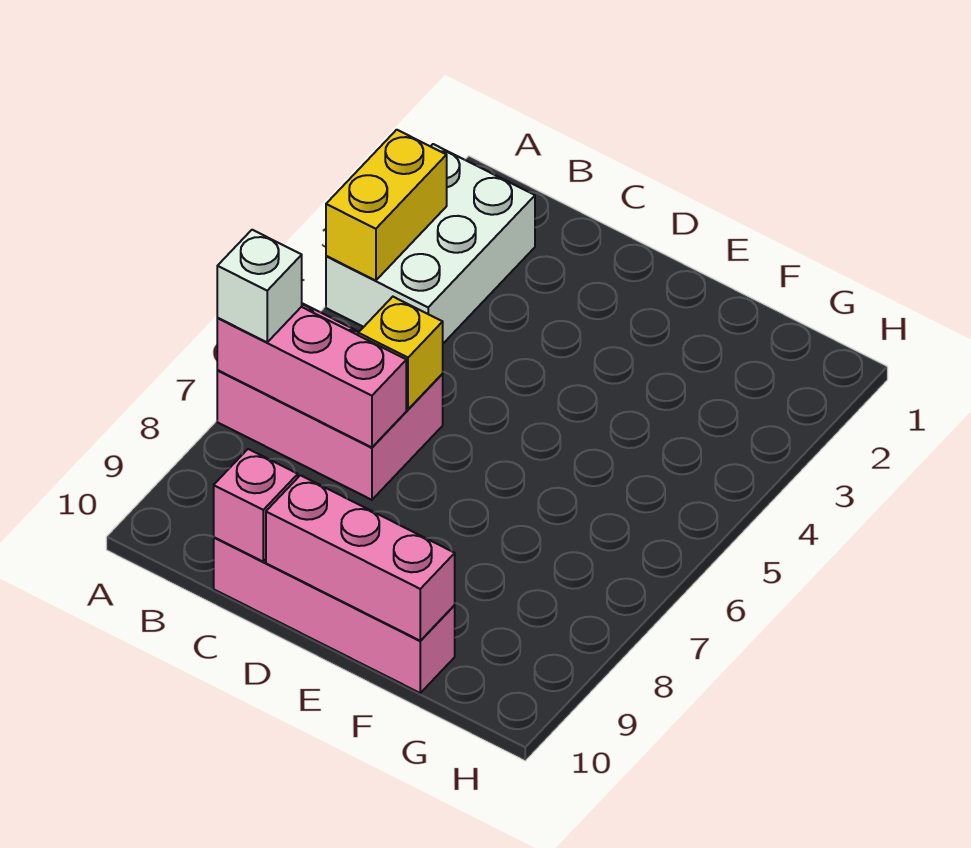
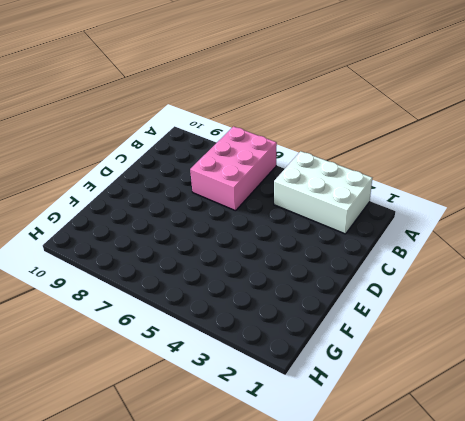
none -> pink 1x4 brick [214,537,455,693]
none -> yellow 1x2 brick [326,130,447,281]

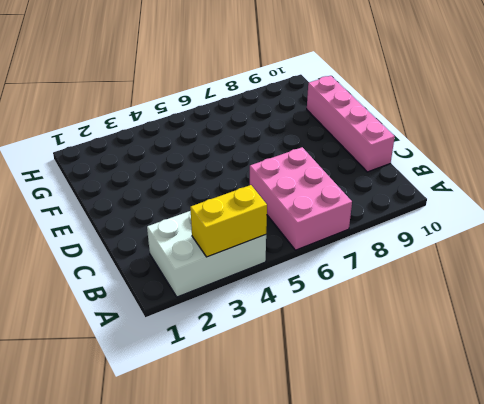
none -> pink 1x3 brick [217,307,406,447]
none -> yellow 1x1 brick [358,297,443,409]

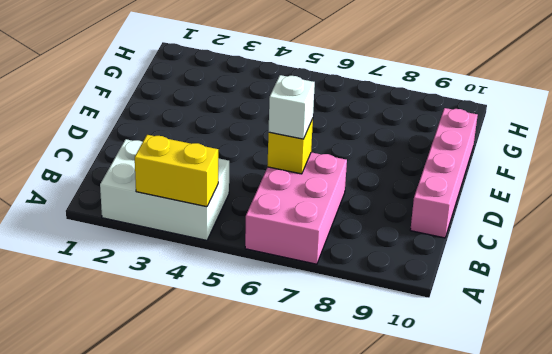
white 1x1 brick [269,75,315,139] -> white 1x1 brick moved to [217,230,302,342]
none -> pink 1x3 brick [217,307,406,447]
none -> pink 1x1 brick [214,449,298,562]

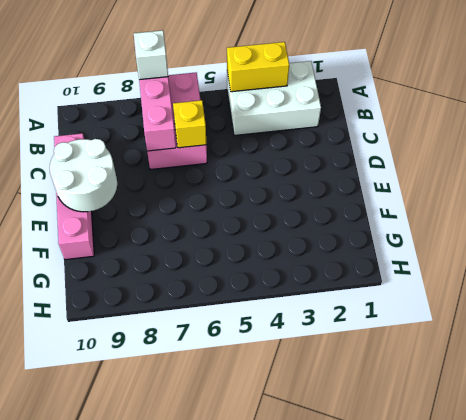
white 2x2 round brick [50,139,117,212] -> pink 1x3 brick [266,475,455,641]
none -> pink 1x1 brick [214,449,298,562]

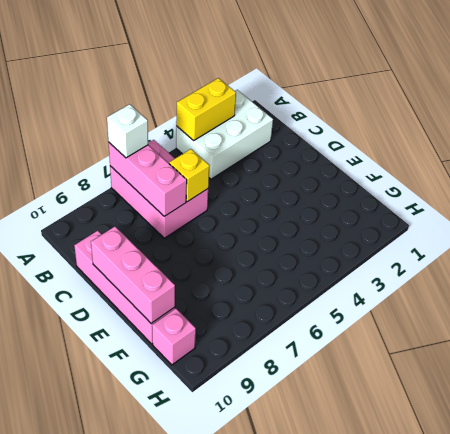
pink 1x1 brick [152,308,196,365] -> pink 1x1 brick moved to [214,449,298,562]

